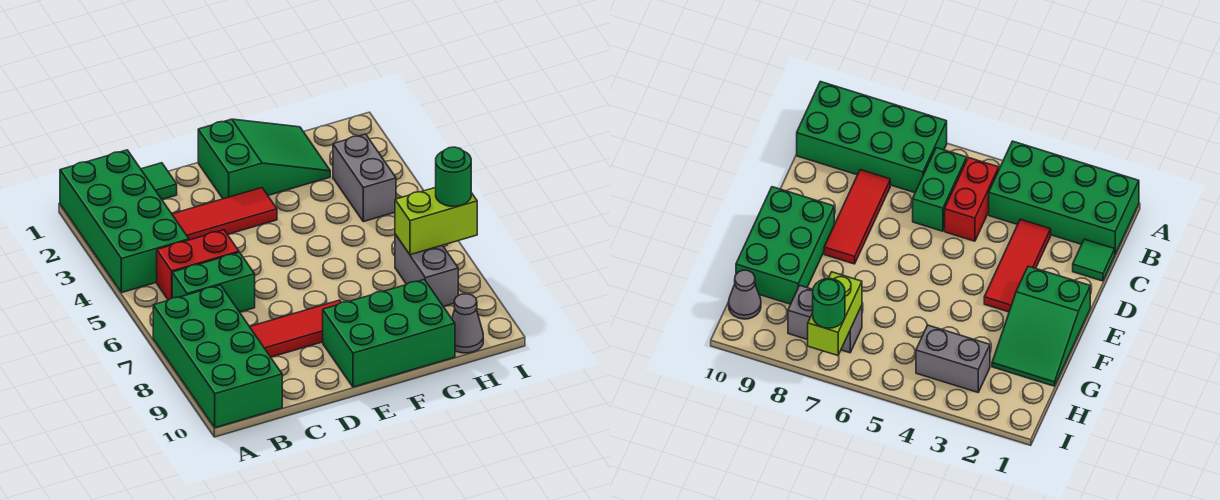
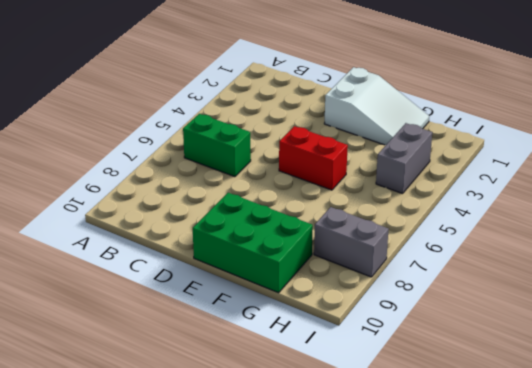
white 2x3 slope [324,67,429,145] -> green 2x3 slope [198,119,330,199]
red 1x2 brick [279,126,348,190] -> red 1x2 brick moved to [157,230,239,300]
grey 1x2 brick [314,207,389,277] -> grey 1x2 brick turned to [395,234,458,307]
none -> green 2x4 brick [60,150,189,293]
none -> green 2x4 brick [153,285,282,428]
none -> green 1x1 tile [141,163,177,199]

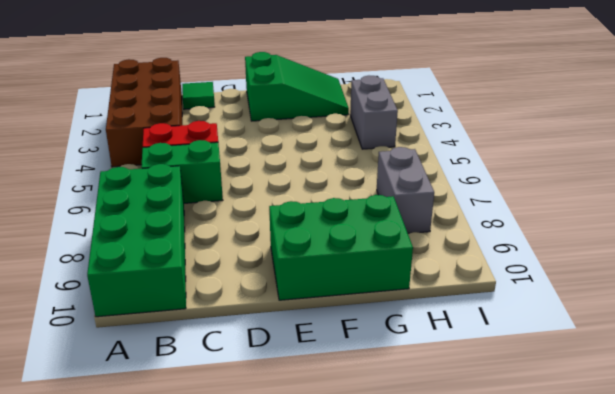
brown 2x4 brick [106,58,182,167] -> green 2x4 brick [60,150,189,293]
none -> red 1x3 tile [172,188,277,240]
none -> red 1x3 tile [250,300,341,357]
none -> grey 1x1 cone [452,294,483,353]

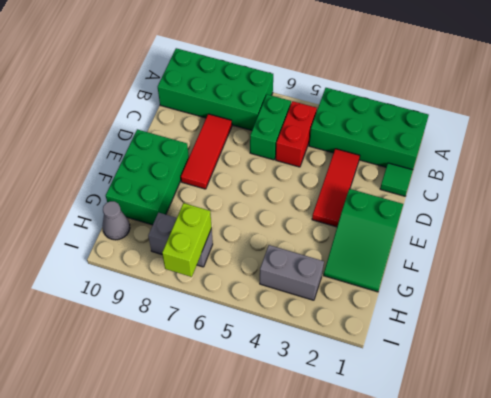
none -> green 1x1 round brick [436,147,471,206]

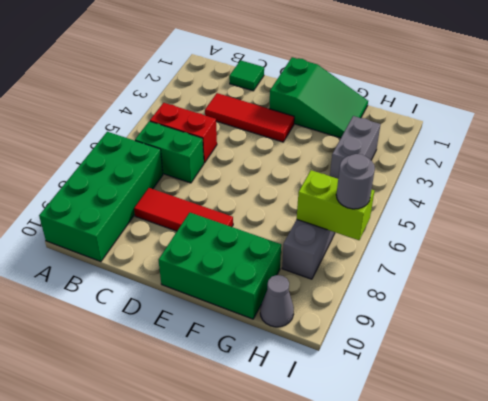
grey 1x1 round brick [336,154,375,209] -> green 1x1 round brick [436,147,471,206]
none -> green 2x4 brick [60,150,189,293]

